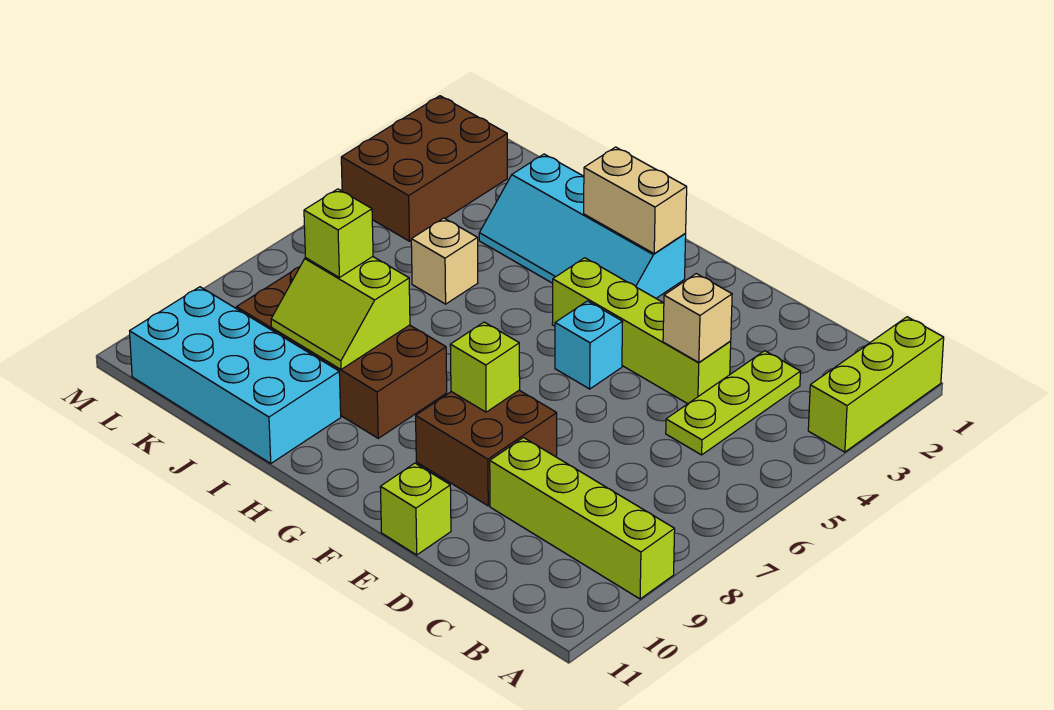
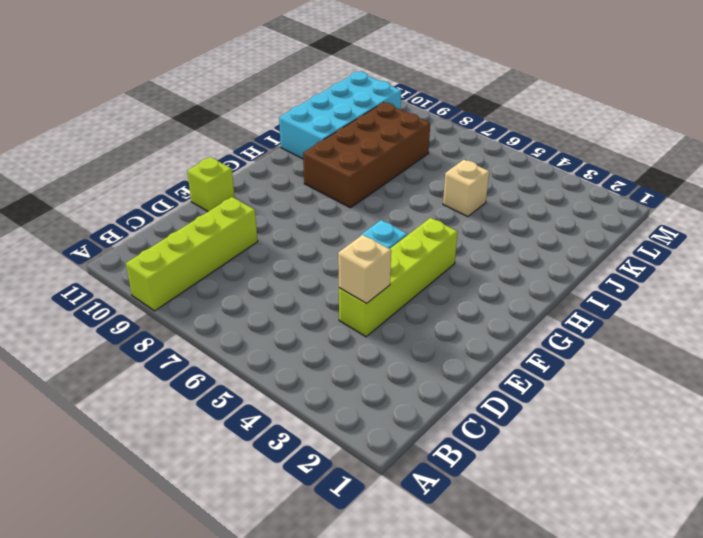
none -> lime 1x3 brick [808,317,944,452]
none -> lime 1x3 plate [666,351,800,455]
none -> brown 2x2 brick [416,390,557,506]

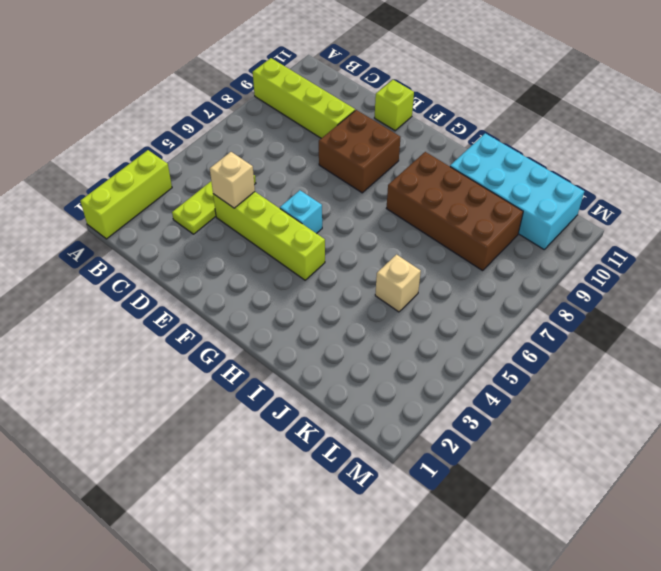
none -> cyan 2x4 slope [479,154,686,298]
none -> brown 2x3 brick [341,96,507,241]
none -> lime 1x1 brick [450,322,520,412]

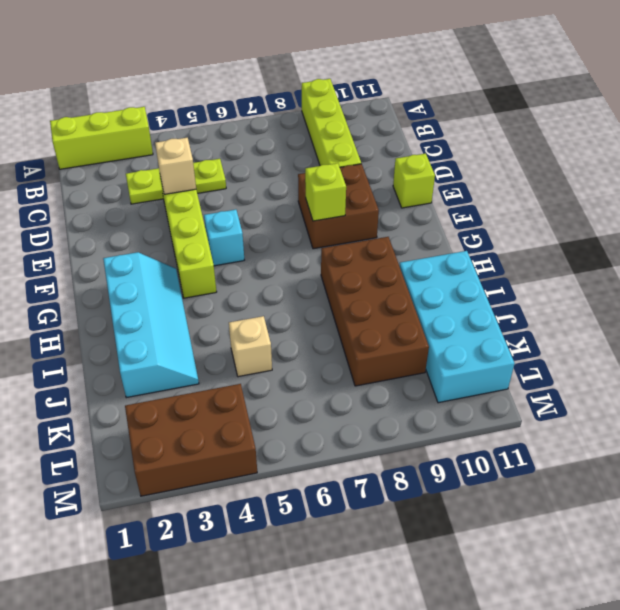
none -> tan 1x2 brick [584,147,687,253]
none -> lime 2x2 slope [271,257,410,369]
none -> lime 1x1 brick [304,189,373,277]

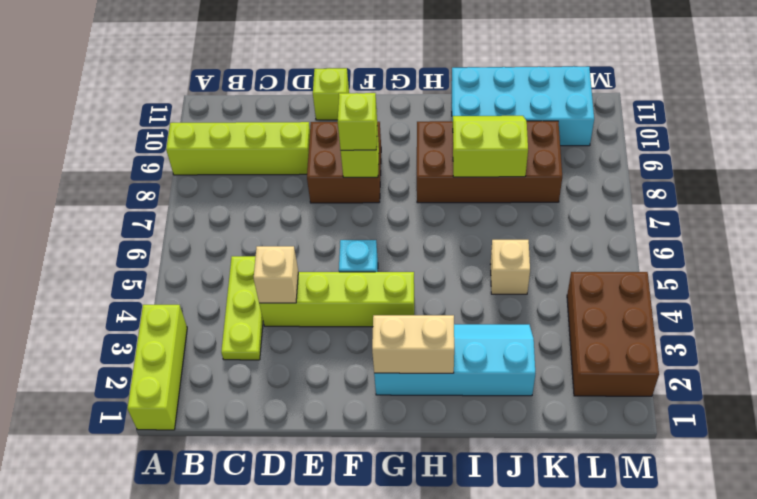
lime 1x1 brick [338,93,377,150] -> lime 1x1 brick moved to [304,189,373,277]

